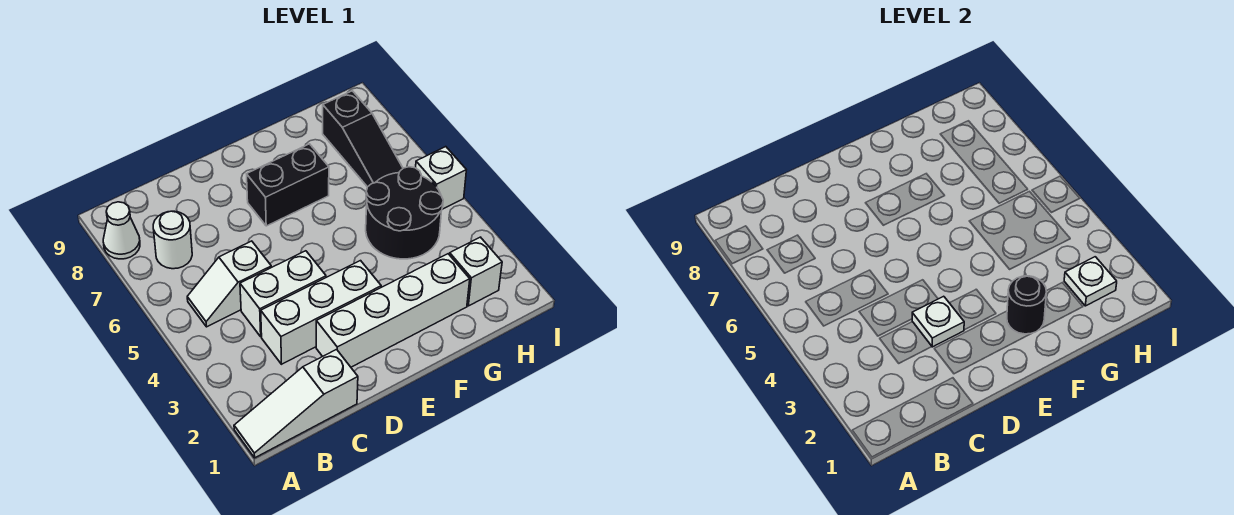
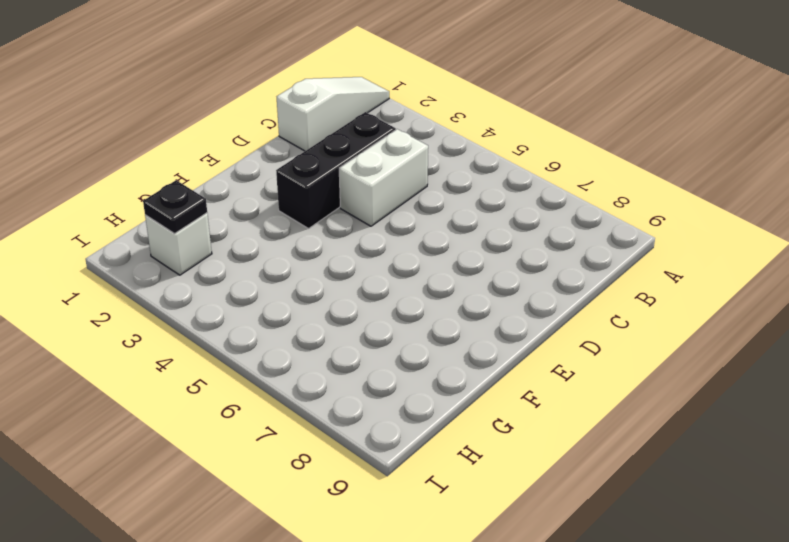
black 1x3 brick [276,112,396,229] -> white 1x3 brick [261,261,381,364]
black 1x1 plate [143,180,207,234] -> white 1x1 plate [1064,257,1117,306]
none -> white 1x1 cone [103,202,140,259]
none -> white 1x2 slope [187,241,271,327]
none -> white 1x1 round brick [153,211,192,269]

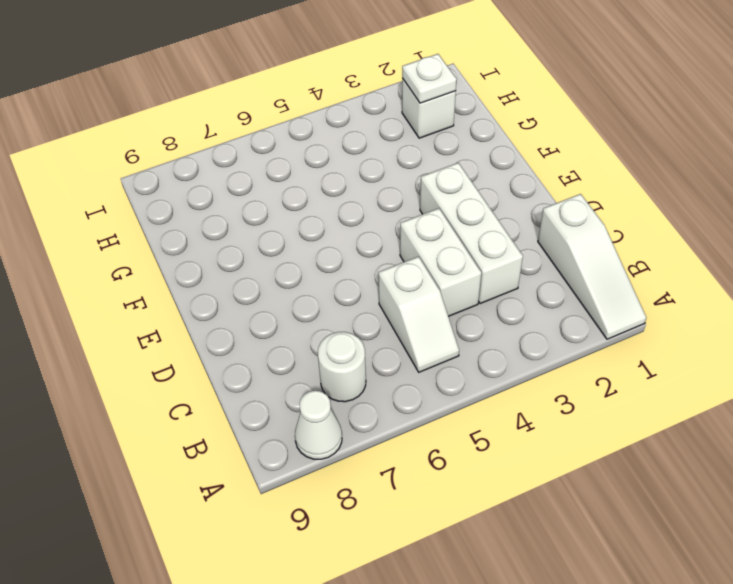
none -> white 1x4 brick [316,254,470,367]
none -> black 1x2 brick [247,144,329,226]
none -> black 2x2 round brick [366,167,443,259]

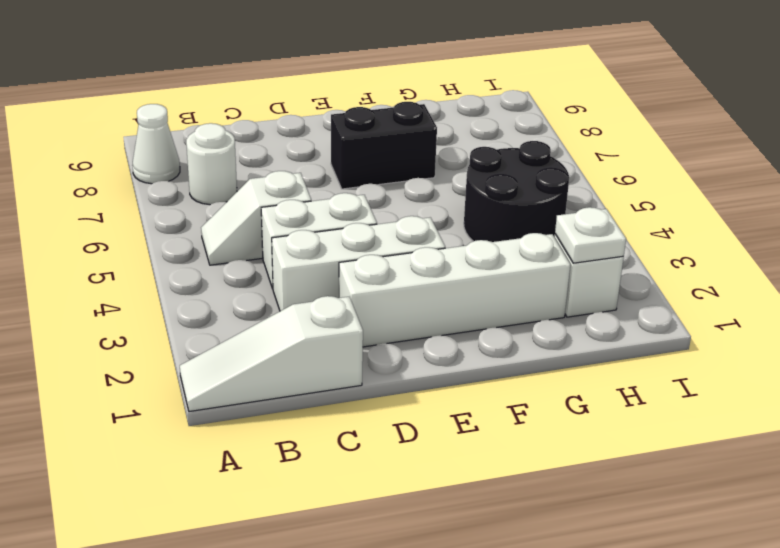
none -> black 1x3 slope [323,91,403,187]
none -> white 1x1 brick [416,147,466,209]
none -> white 1x1 plate [912,296,964,347]

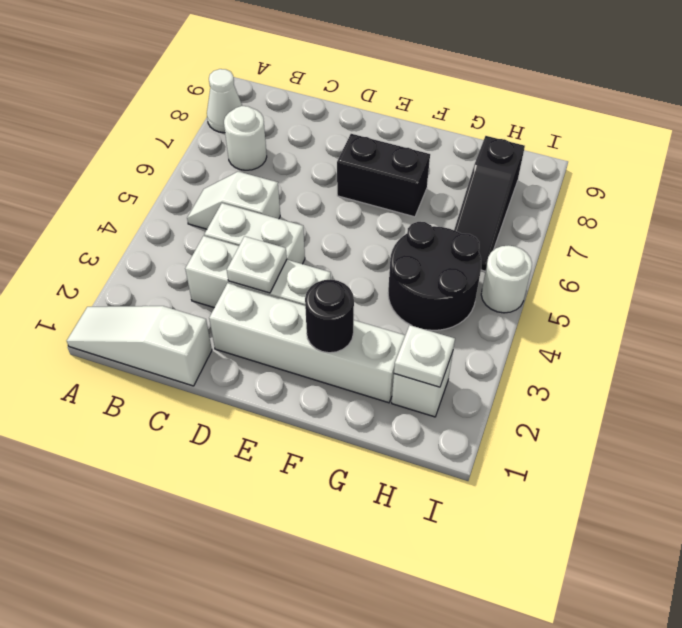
white 1x1 round brick [481,245,532,313] -> white 1x1 brick [416,147,466,209]

